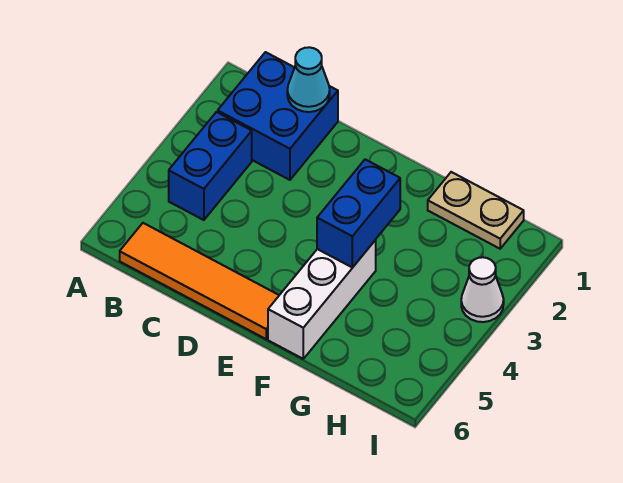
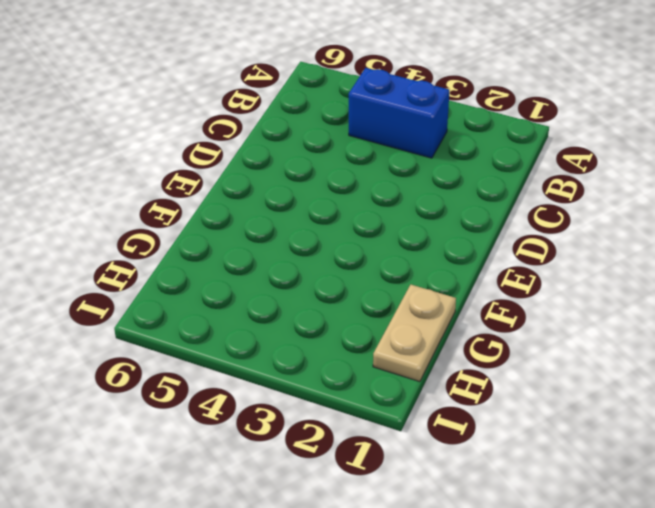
none -> blue 2x2 brick [218,52,338,180]
none -> orange 1x4 tile [120,223,279,339]

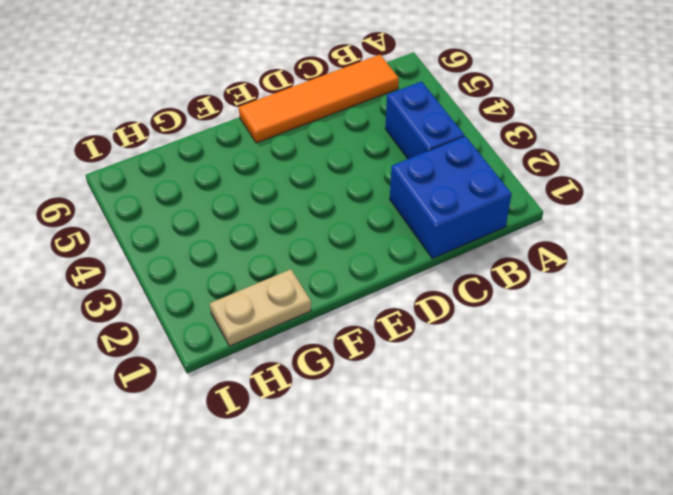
none -> white 1x3 brick [268,240,376,359]
none -> white 1x1 cone [461,257,504,322]

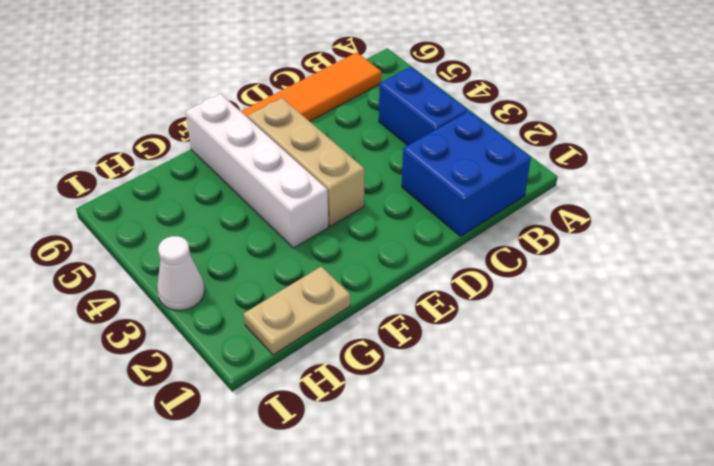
tan 1x3 brick [248,98,364,226] -> none
white 1x4 brick [186,94,328,248] -> white 1x3 brick [268,240,376,359]
none -> cyan 1x1 cone [287,47,330,112]
none -> blue 1x2 brick [317,159,400,268]

